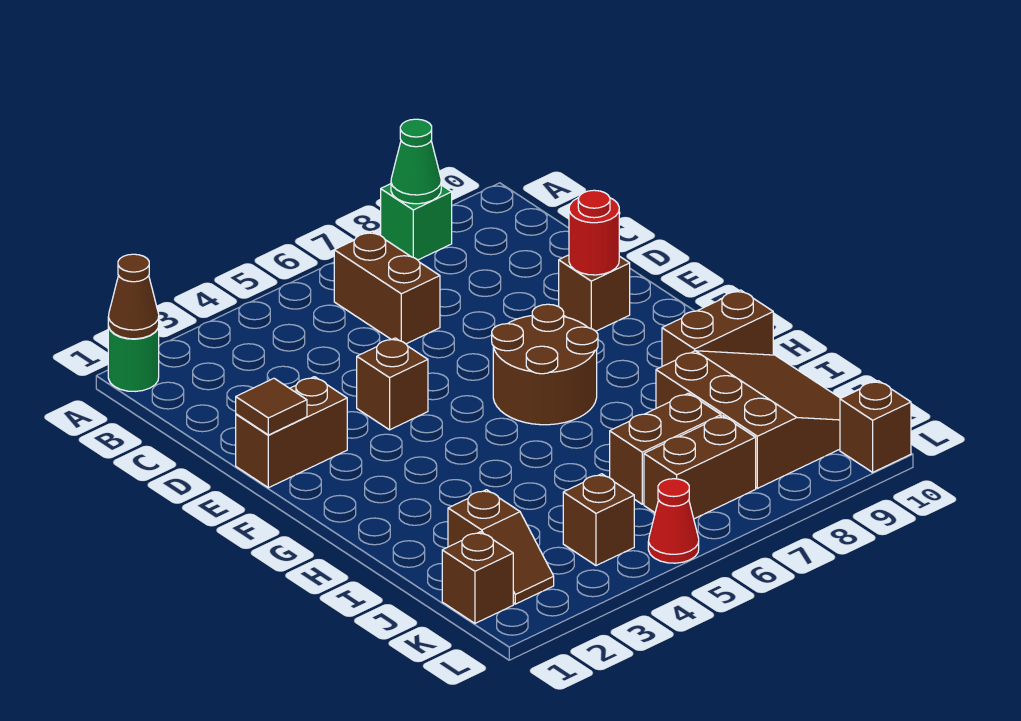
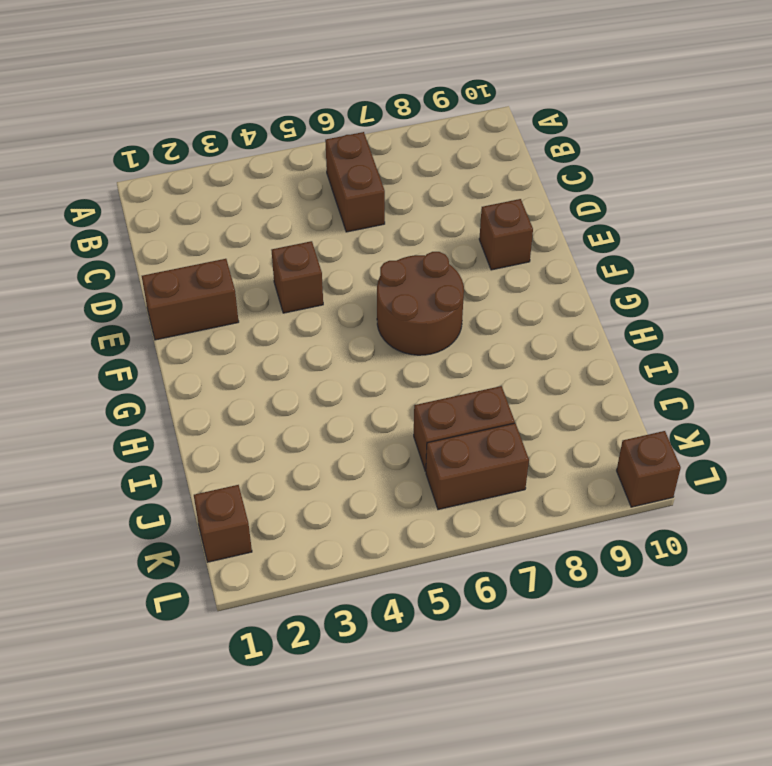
none -> green 1x1 round brick [108,326,159,391]
none -> green 1x1 brick [381,184,452,260]
none -> brown 1x2 brick [662,290,773,366]

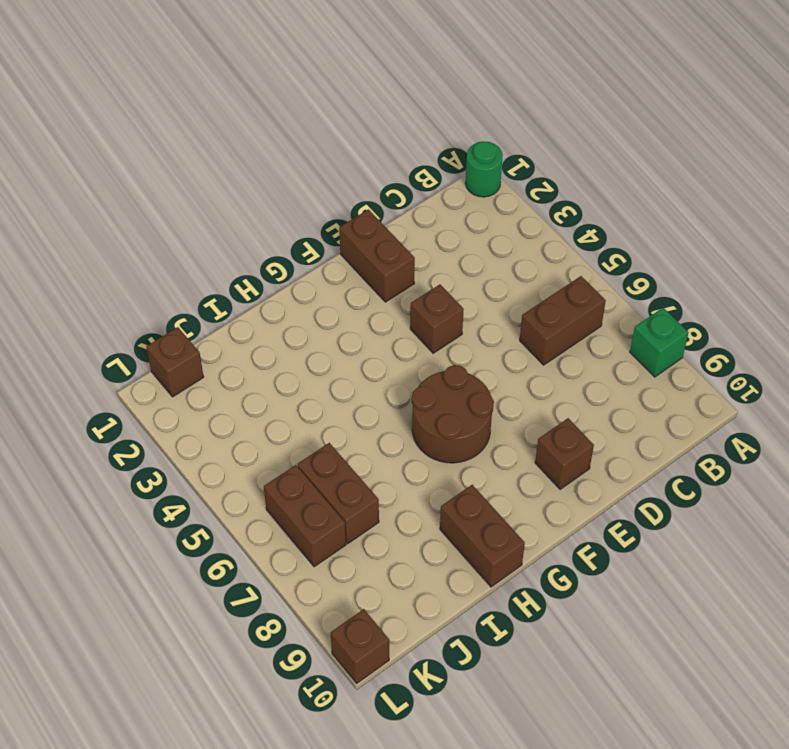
none -> brown 3x3 slope [656,351,840,488]
none -> brown 1x2 slope [448,490,554,604]
none -> brown 1x1 brick [563,474,634,566]

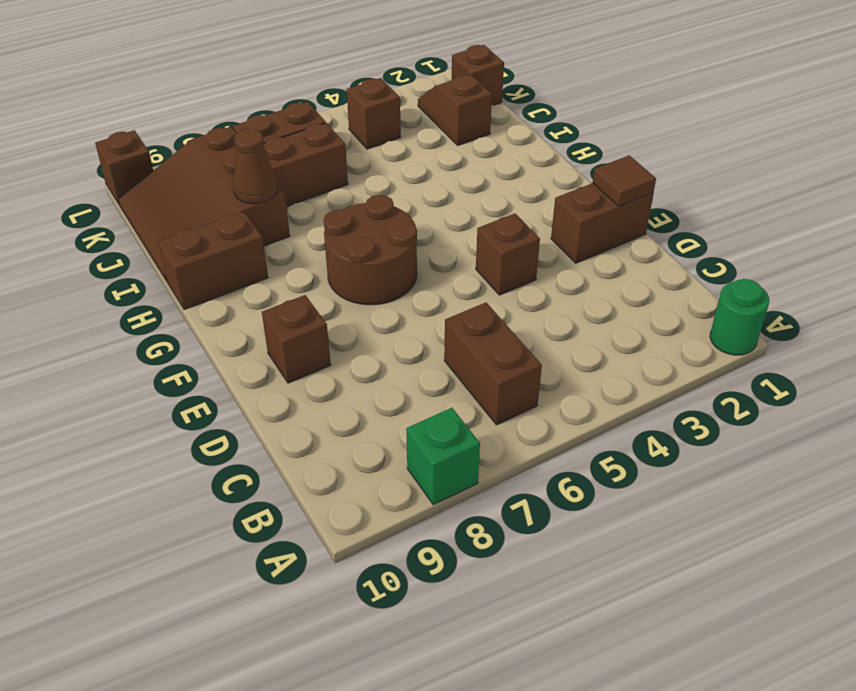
brown 1x1 cone [233,129,278,204] -> brown 1x1 cone moved to [108,254,159,339]
none -> red 1x1 cone [648,479,699,563]
none -> green 1x1 cone [391,119,441,204]
none -> red 1x1 round brick [569,190,619,275]

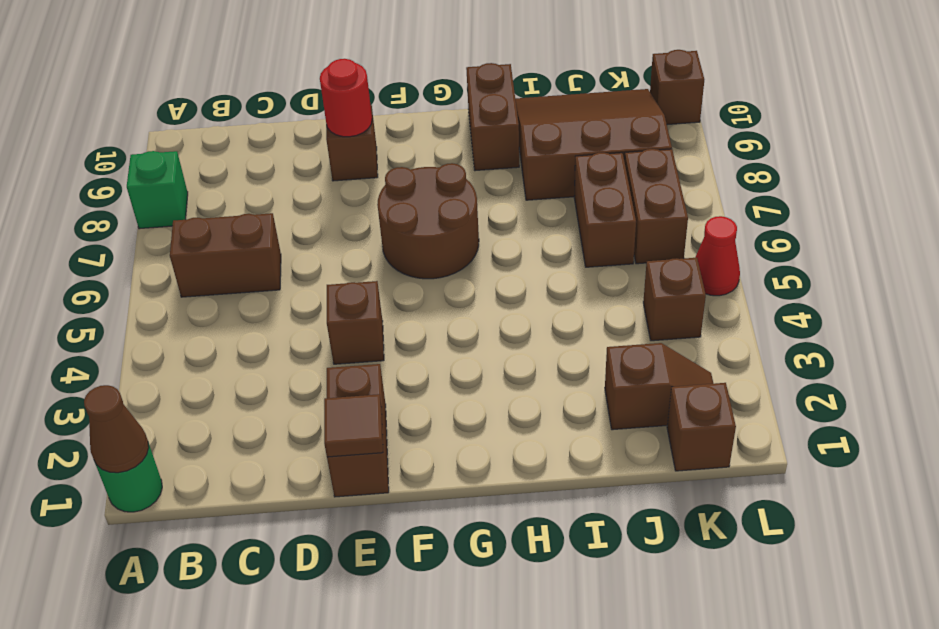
none -> green 1x1 cone [391,119,441,204]

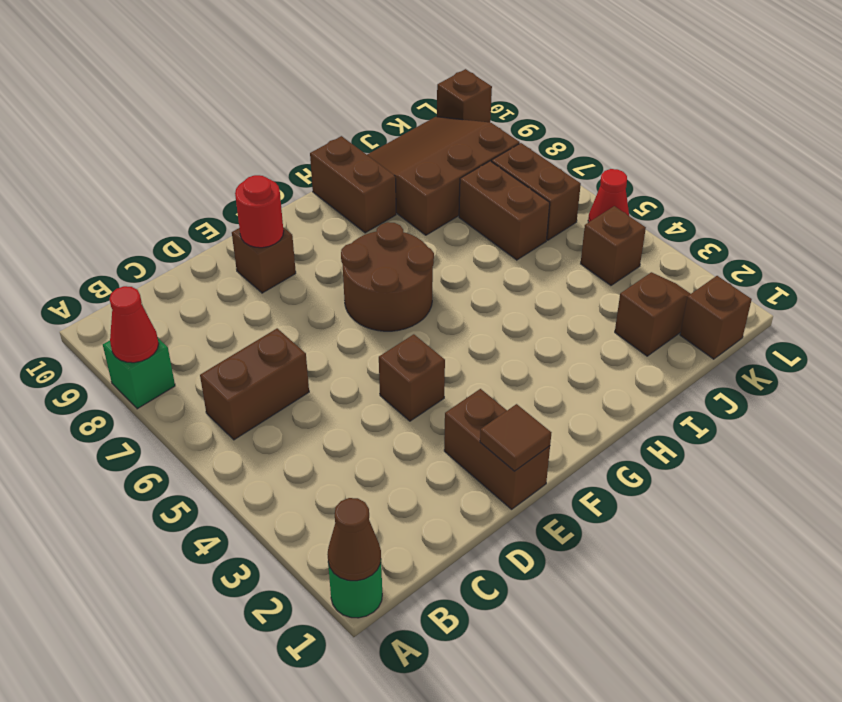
red 1x1 cone [109,286,159,363] -> green 1x1 cone [391,119,441,204]

